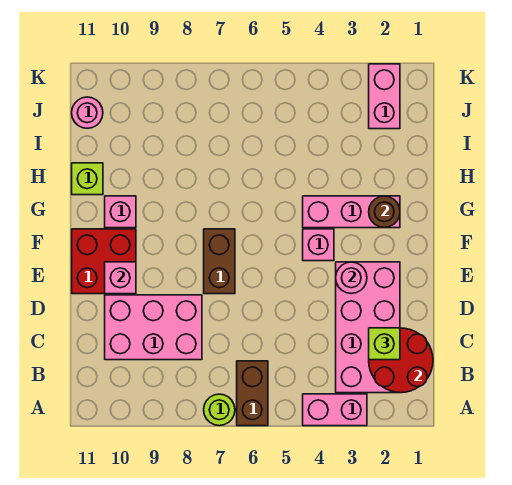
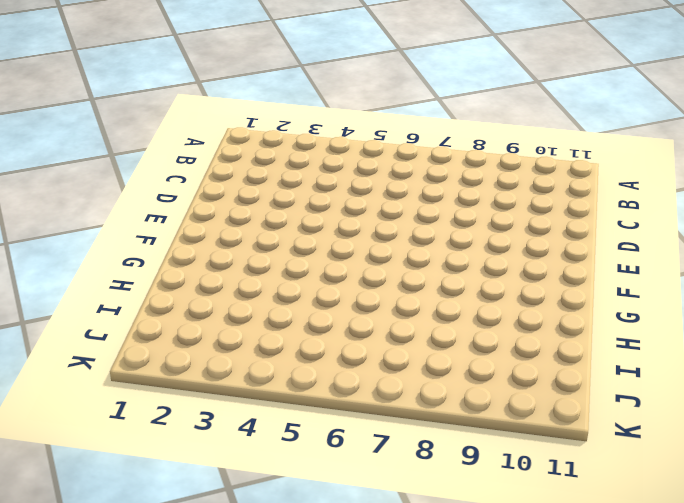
none -> pink 1x2 brick [303,394,367,426]
none -> brown 1x2 brick [237,361,268,426]
none -> lime 1x1 round brick [204,394,235,426]

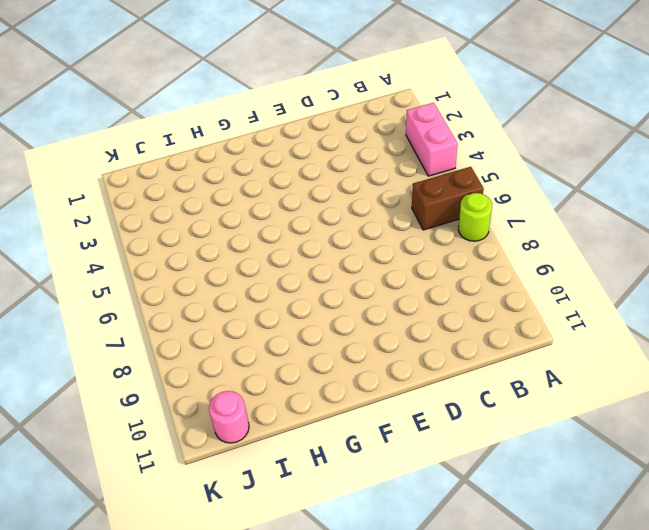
none -> pink 2x4 brick [336,262,400,393]
none -> pink 2x3 brick [105,295,202,360]
none -> brown 1x2 brick [204,229,235,294]

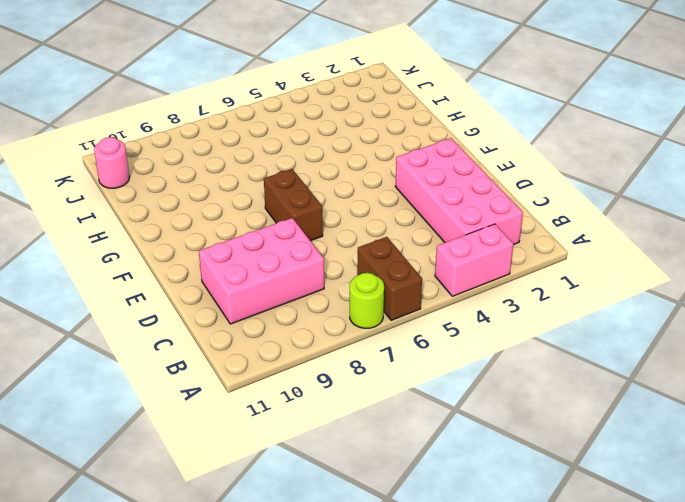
none -> red 2x2 brick [72,229,136,294]
none -> pink 1x1 brick [303,229,334,261]
none -> pink 1x3 brick [303,196,400,228]

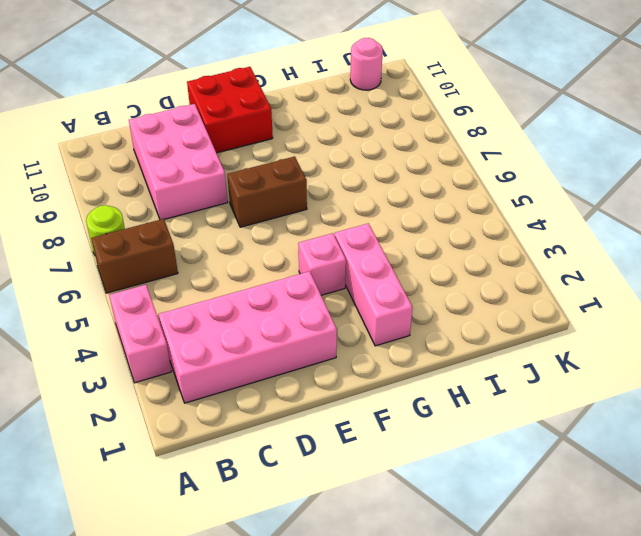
none -> pink 1x1 brick [105,196,136,228]
none -> lime 1x1 brick [72,163,103,195]
none -> pink 1x2 brick [369,64,400,129]

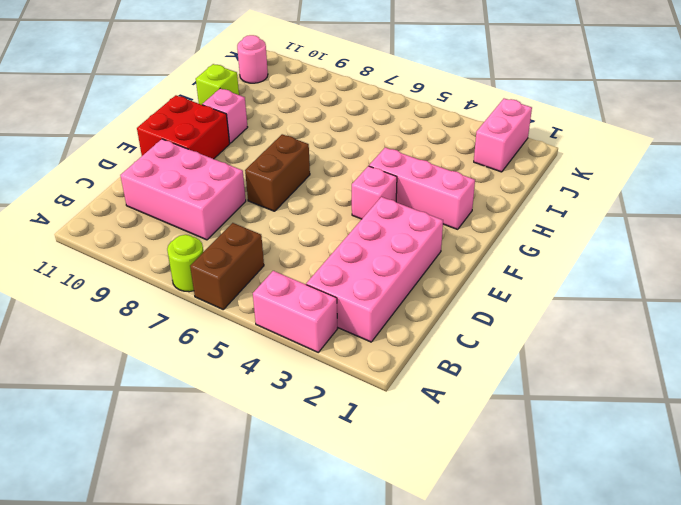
none -> red 2x2 round brick [369,328,433,393]
none -> pink 1x1 round brick [336,262,367,294]
none -> pink 1x1 brick [105,262,136,294]

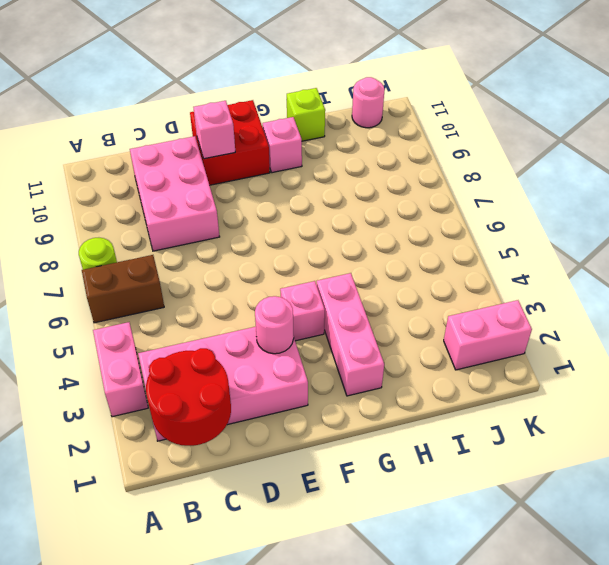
none -> brown 1x2 brick [204,229,235,294]
none -> brown 1x1 round brick [369,196,400,228]
none -> lime 1x1 brick [369,328,400,360]

